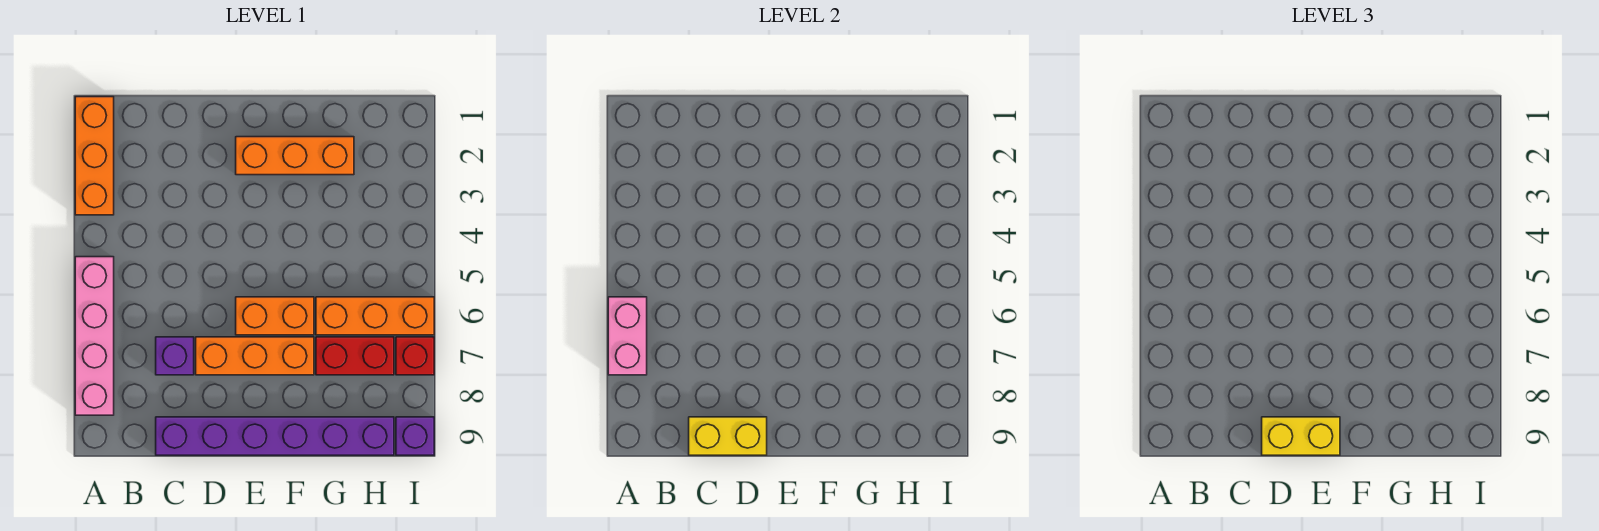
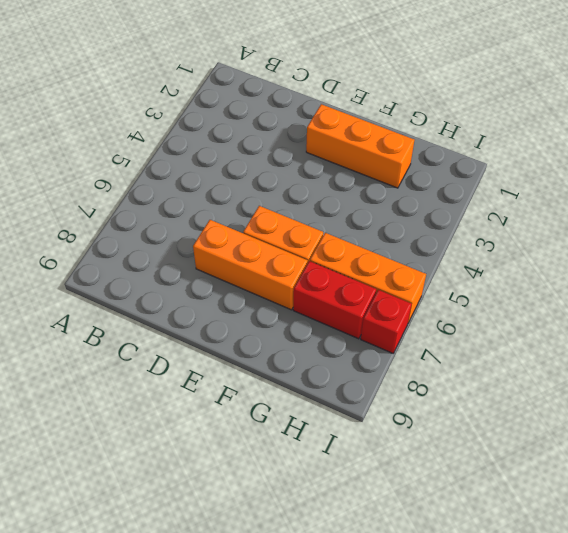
none -> orange 1x3 brick [75,97,114,215]
none -> pink 1x4 brick [75,257,114,415]
none -> purple 1x1 brick [156,337,194,375]

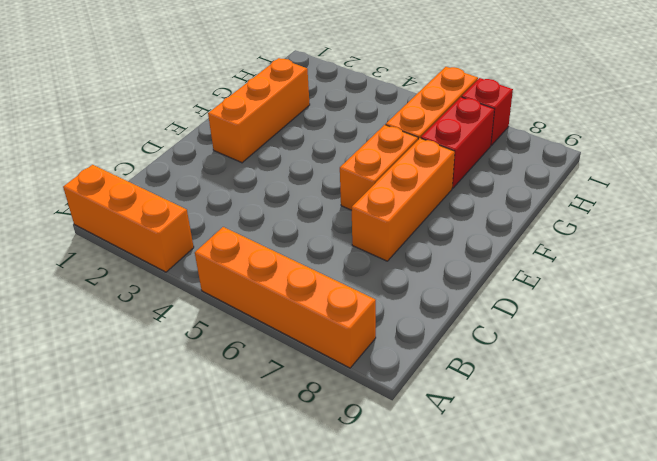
orange 1x4 brick [195,227,376,368] -> pink 1x4 brick [75,257,114,415]
none -> purple 1x1 brick [156,337,194,375]
none -> purple 1x6 brick [156,417,394,455]
none -> purple 1x1 brick [396,417,434,455]

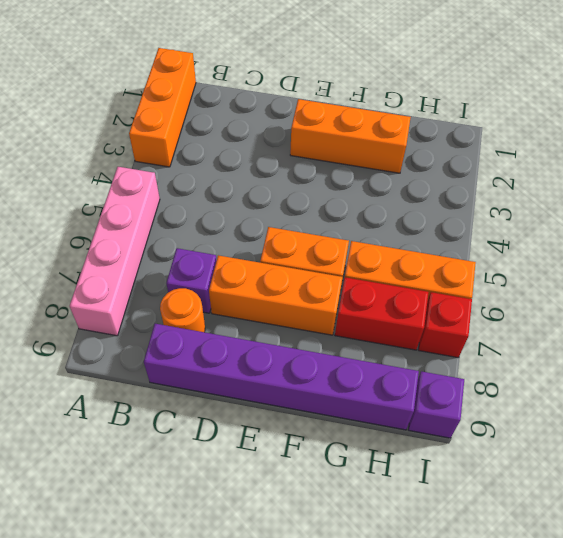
orange 1x1 round brick [160,288,205,332] -> none
none -> pink 1x2 brick [608,297,647,375]
none -> yellow 1x2 brick [689,417,767,455]
none -> yellow 1x2 brick [1262,417,1340,455]

